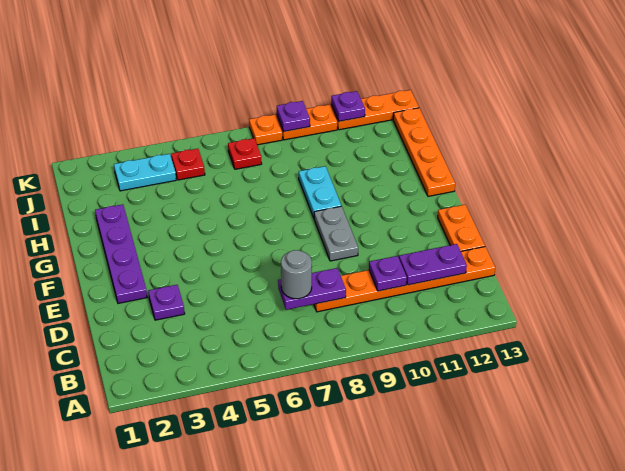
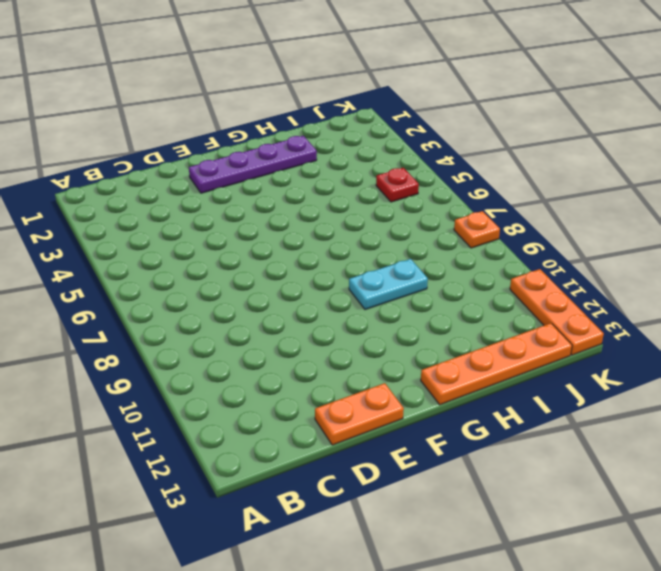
none -> orange 1x6 plate [314,247,495,312]
none -> purple 1x1 plate [148,285,185,320]
none -> grey 1x2 plate [314,206,358,261]

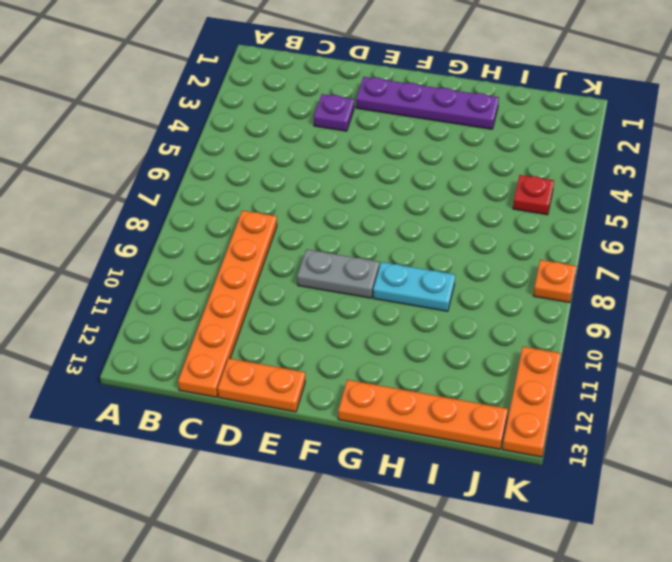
none -> cyan 1x2 plate [114,154,176,191]
none -> red 1x1 plate [228,138,262,169]
none -> orange 1x2 plate [277,105,337,140]

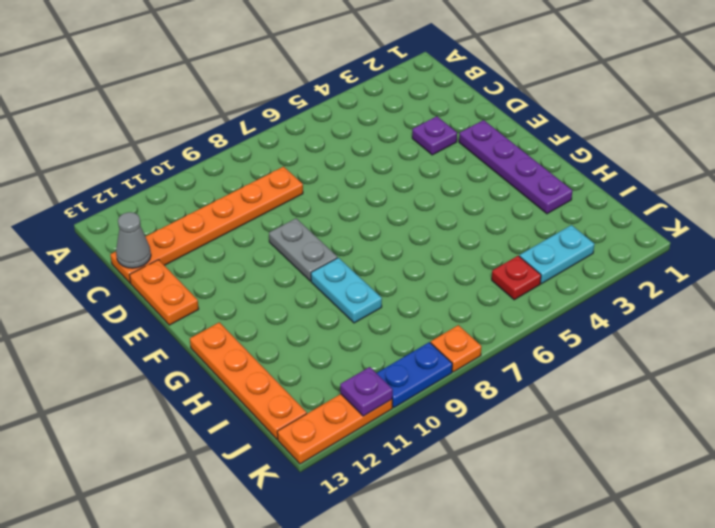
grey 1x1 cone [116,212,151,268] -> none
blue 1x2 plate [377,342,452,408] -> orange 1x2 plate [277,105,337,140]
none -> red 1x1 plate [228,138,262,169]
none -> purple 1x2 plate [278,268,346,310]
none -> purple 1x1 plate [369,256,407,291]

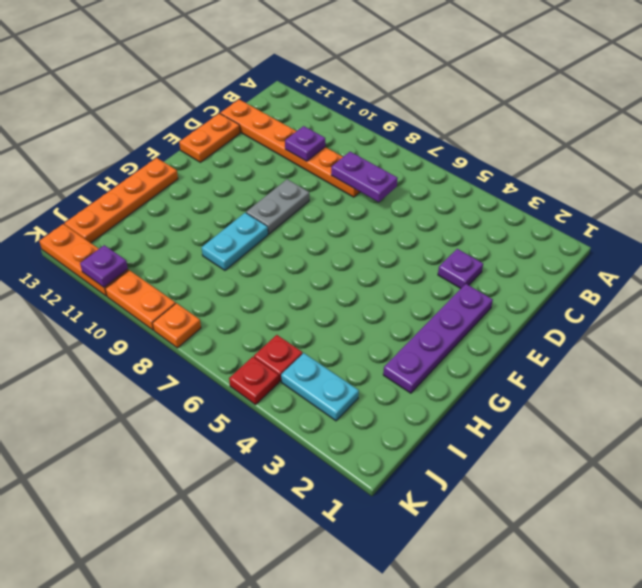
red 1x1 plate [229,357,279,405] -> red 1x1 plate moved to [228,138,262,169]
none -> purple 1x2 plate [399,244,467,285]
none -> purple 1x1 plate [277,101,310,131]
none -> grey 1x1 round brick [281,250,312,299]

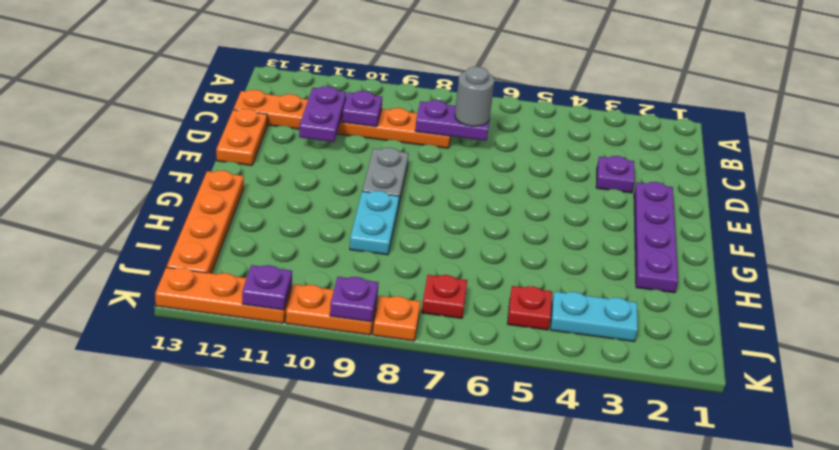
purple 1x2 plate [299,86,347,142] -> purple 1x2 plate turned to [399,244,467,285]

